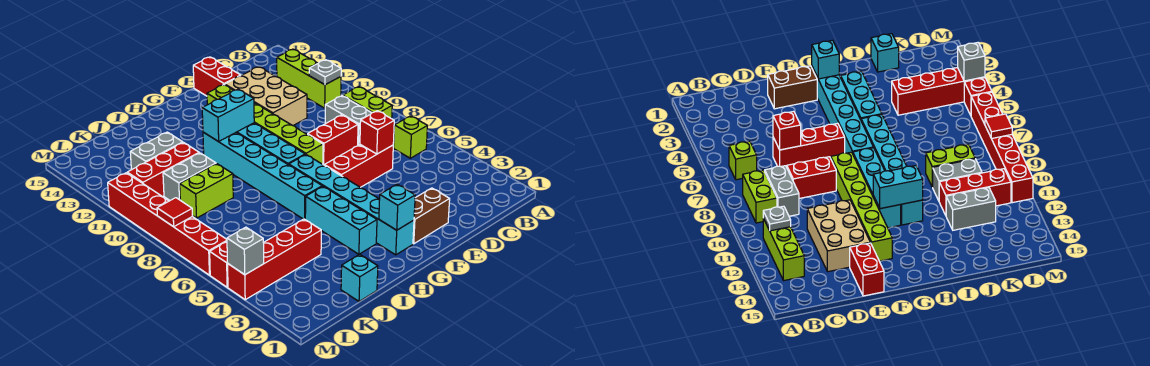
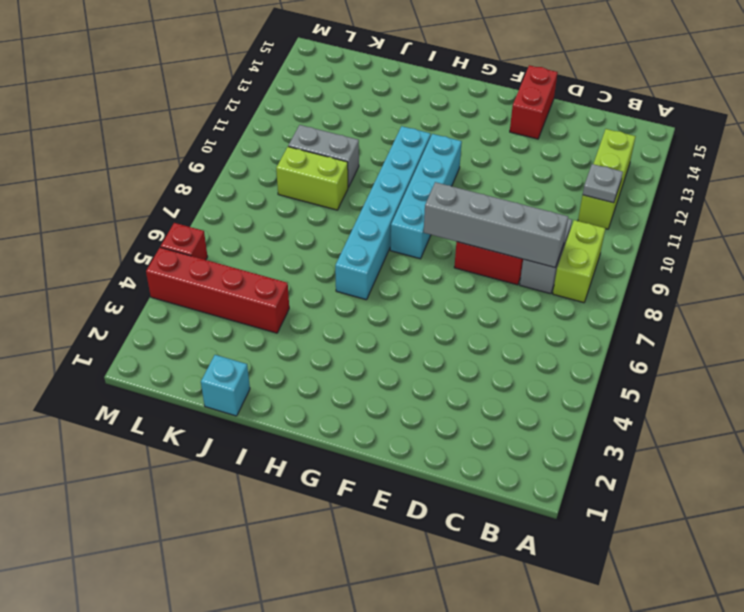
grey 1x4 brick [424,182,568,267] -> none
none -> lime 1x1 brick [394,116,427,158]
none -> red 1x3 brick [324,145,393,187]
none -> tan 2x3 brick [225,67,307,126]

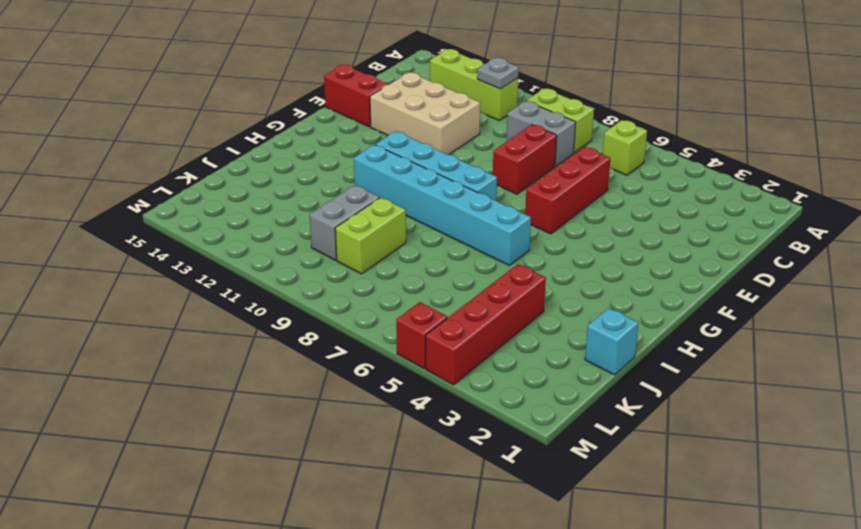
none -> brown 1x2 brick [413,188,450,244]
none -> lime 1x6 brick [207,85,323,164]
none -> cyan 1x6 brick [289,155,414,255]

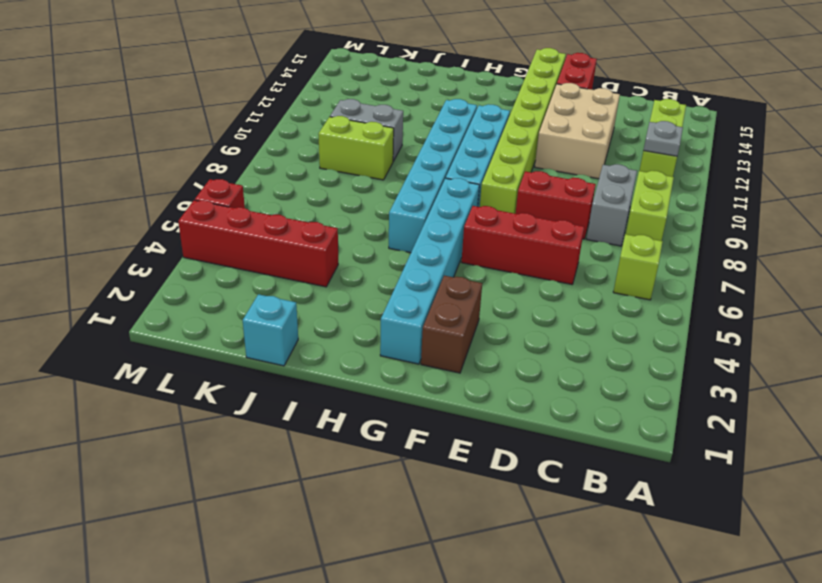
brown 1x2 brick [421,276,482,373] -> brown 1x2 brick turned to [413,188,450,244]
lime 1x8 brick [480,48,566,214] -> lime 1x6 brick [207,85,323,164]
none -> cyan 1x3 brick [305,186,377,254]
none -> red 1x3 brick [127,143,199,197]
none -> grey 1x2 brick [130,132,183,170]

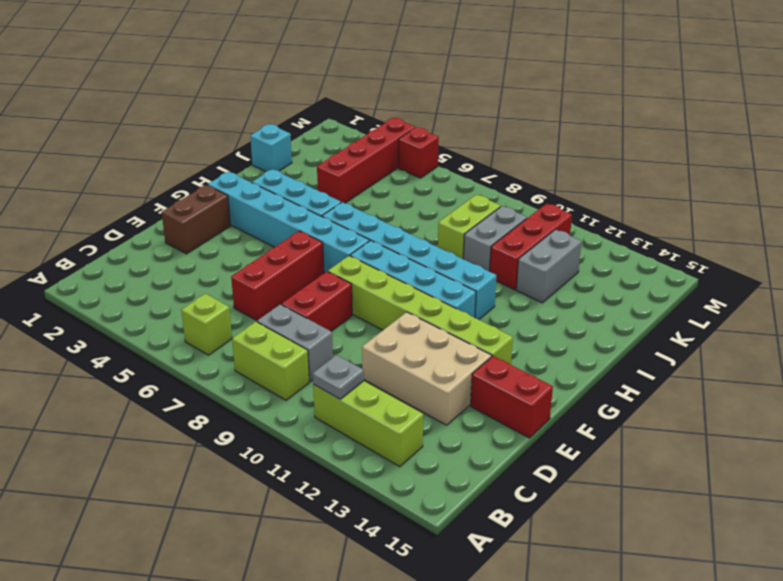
none -> red 1x6 brick [108,173,227,275]
none -> red 1x1 brick [360,111,394,154]
none -> cyan 1x1 brick [379,184,415,230]

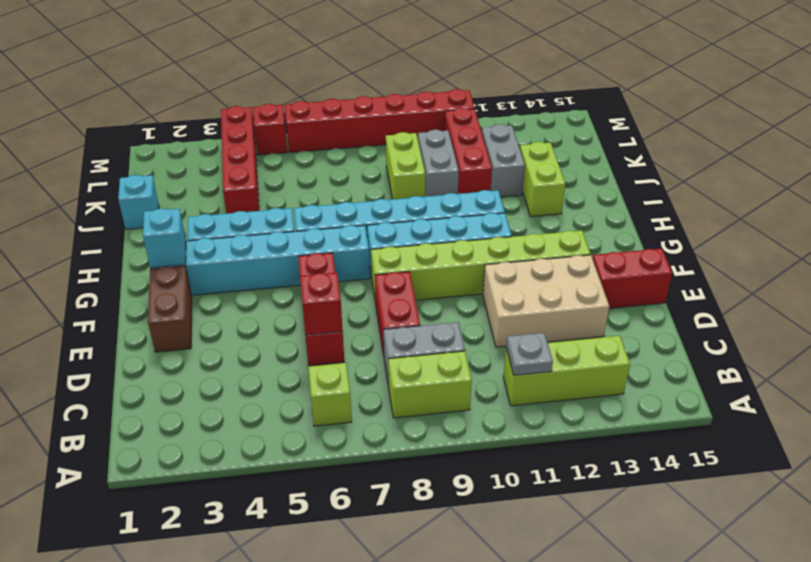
lime 1x2 brick [520,142,565,217] -> none
none -> cyan 1x2 brick [202,89,254,142]
none -> grey 1x1 brick [227,227,264,275]
none -> red 1x1 tile [157,198,192,227]

